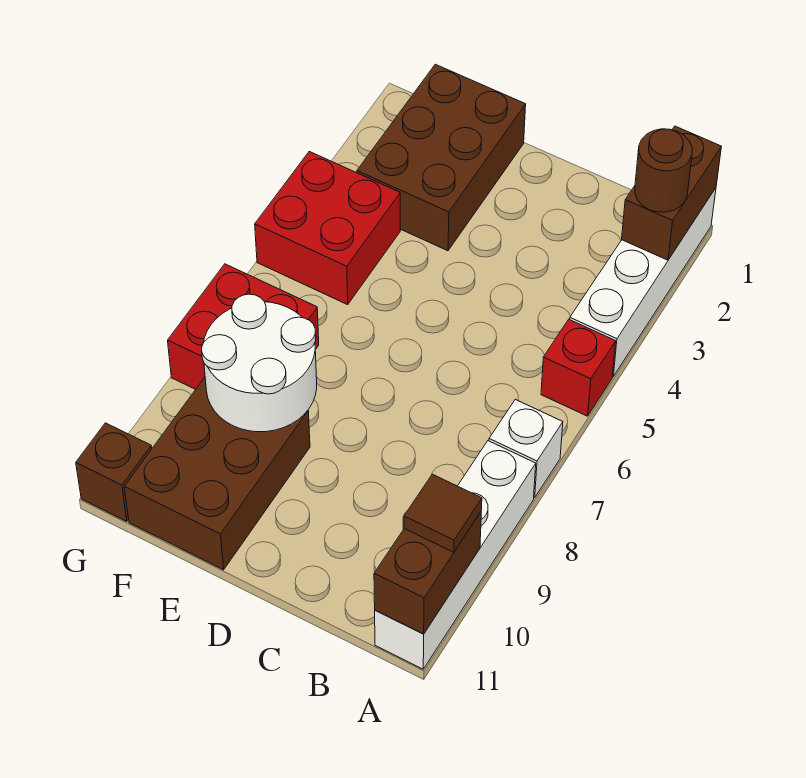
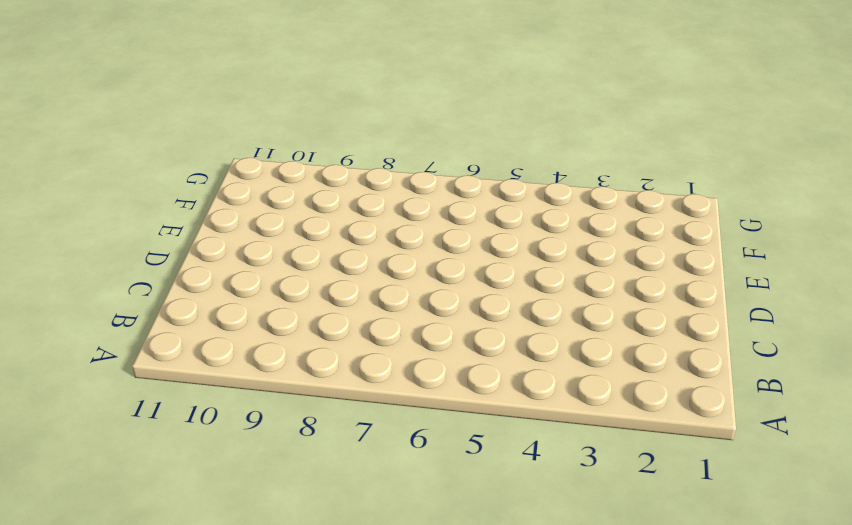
none -> white 1x4 brick [570,188,716,376]
none -> red 1x1 brick [541,319,616,416]
none -> white 1x1 brick [489,399,563,498]

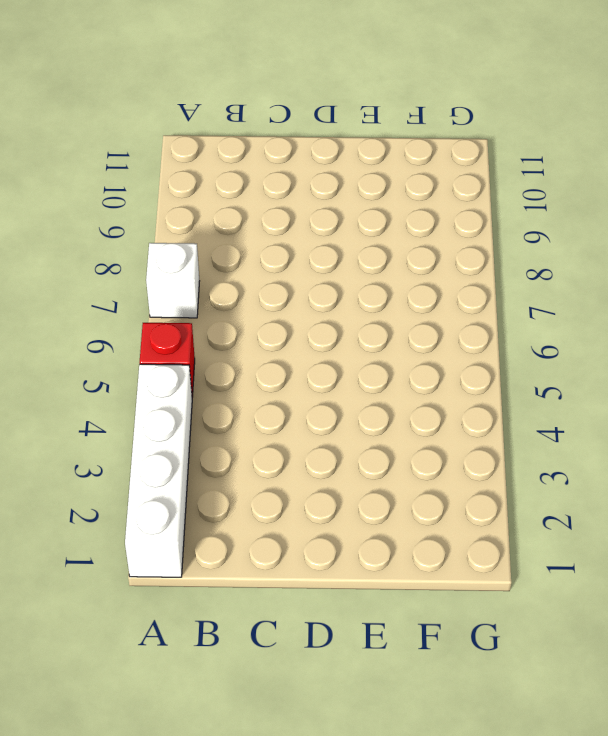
none -> white 1x4 brick [375,441,536,669]
none -> brown 2x3 brick [357,64,526,251]
none -> brown 2x3 brick [124,377,310,570]

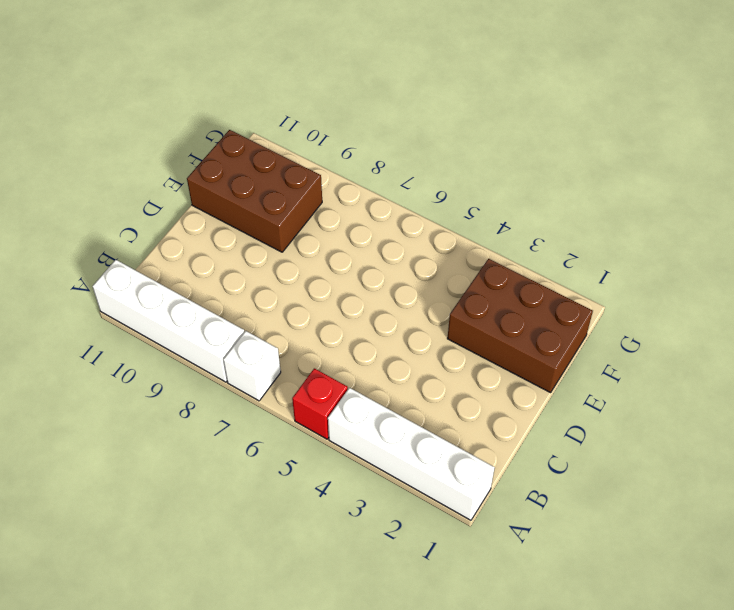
none -> red 2x2 brick [255,152,400,305]
none -> red 2x2 brick [168,264,319,389]
none -> brown 1x1 brick [76,423,152,521]

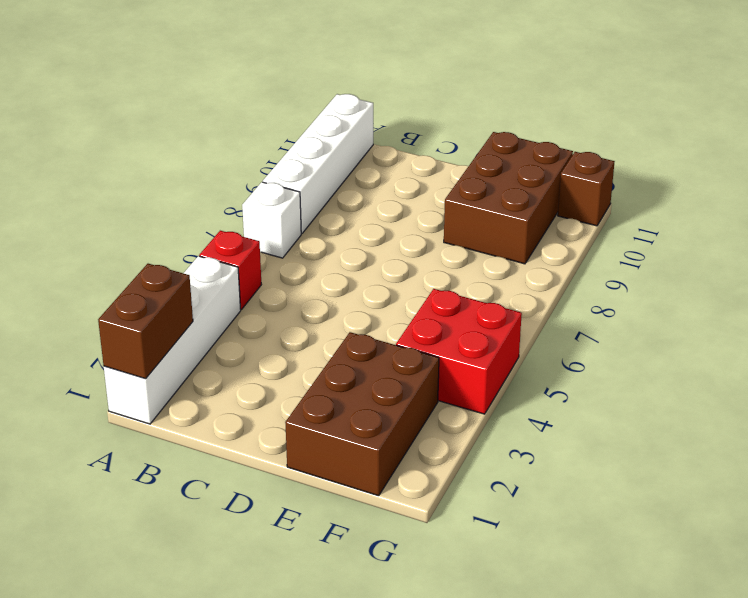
none -> red 2x2 brick [168,264,319,389]
none -> brown 1x2 brick [374,512,481,634]
none -> white 2x2 round brick [202,294,317,432]

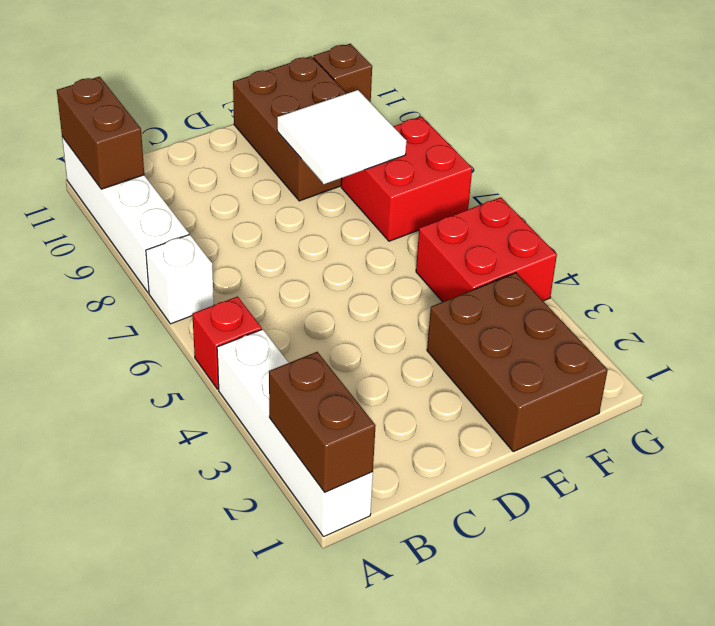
white 2x2 tile [277,90,406,184] -> white 2x2 round brick [202,294,317,432]
none -> brown 1x1 round brick [635,129,692,212]
none -> brown 1x1 tile [404,474,482,552]

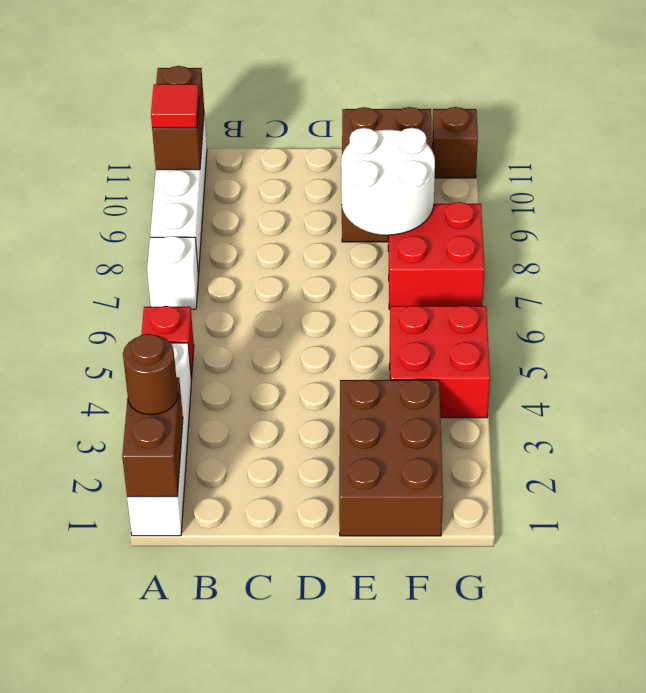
red 1x1 tile [151,84,199,128] -> brown 1x1 tile [404,474,482,552]

